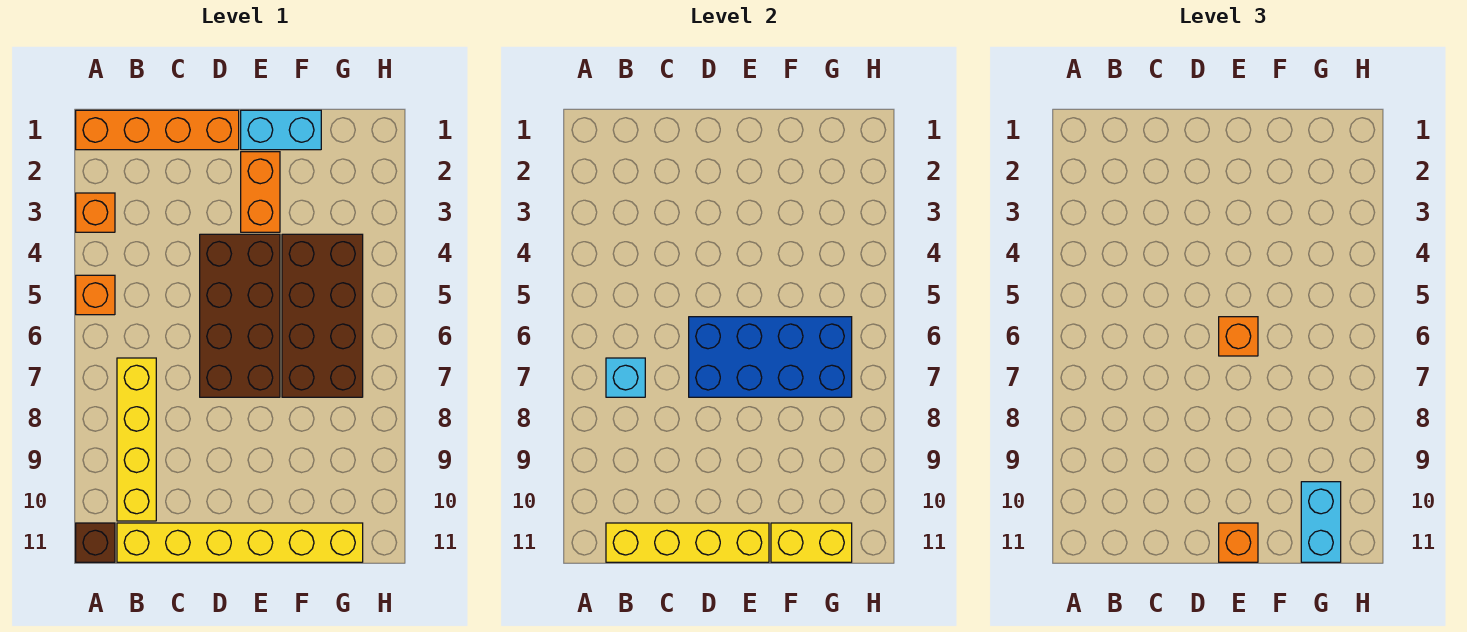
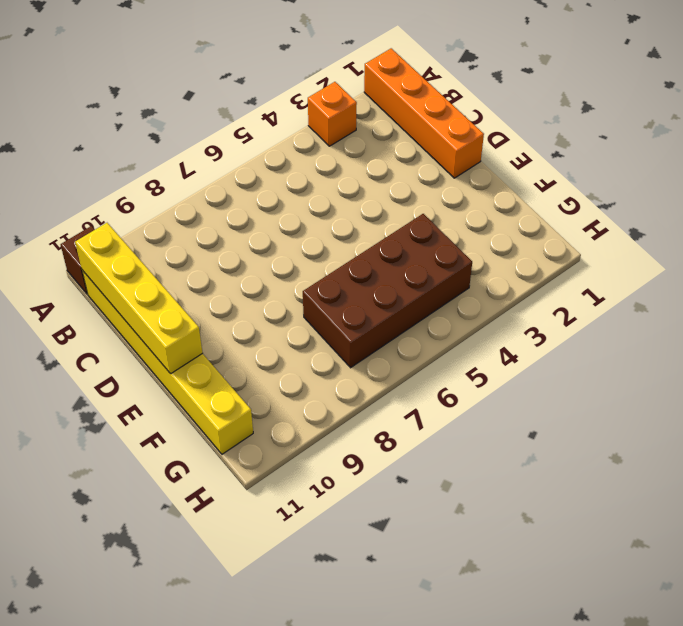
none -> orange 1x1 brick [76,275,115,315]
none -> yellow 1x4 brick [117,358,156,521]
none -> brown 2x4 brick [200,234,280,397]

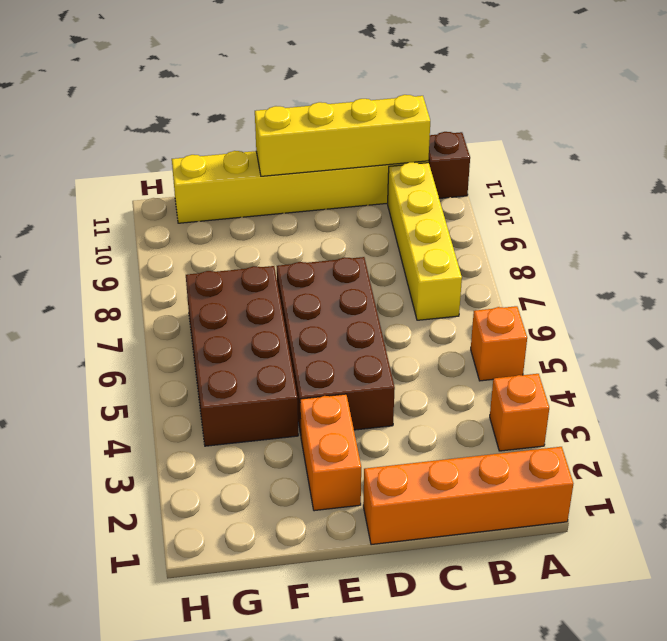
none -> cyan 1x2 brick [241,110,321,150]
none -> cyan 1x1 brick [606,358,645,397]
none -> blue 2x4 brick [689,317,852,397]

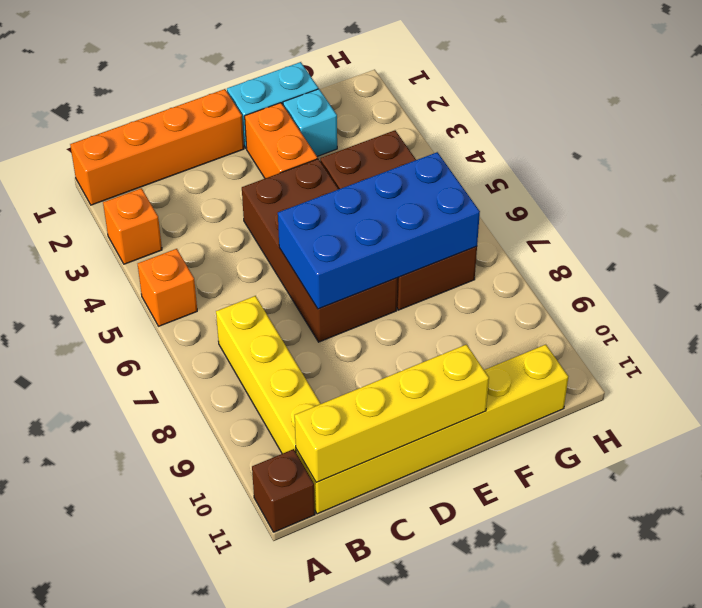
cyan 1x1 brick [283,89,337,156] -> cyan 1x1 brick moved to [606,358,645,397]
none -> yellow 1x2 brick [771,523,852,562]
none -> orange 1x1 brick [1219,317,1258,356]
none -> orange 1x1 brick [1219,523,1258,562]

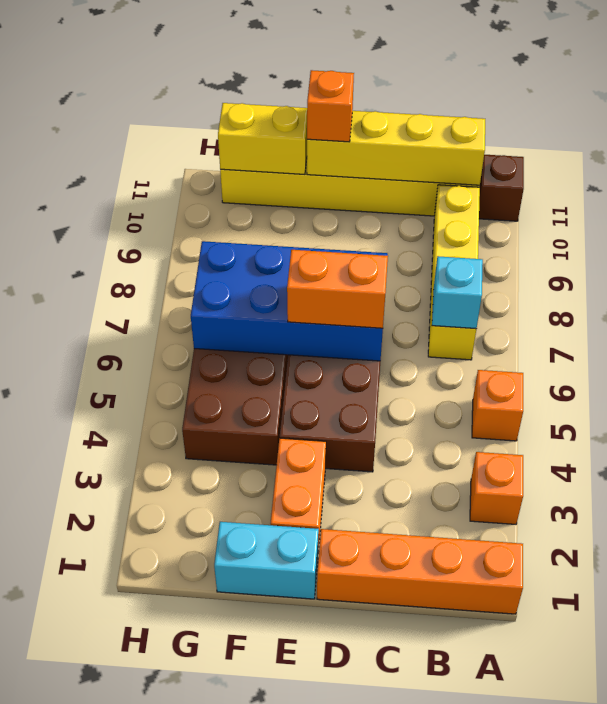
orange 1x2 brick [287,250,388,328] -> orange 1x1 brick [1219,317,1258,356]
none -> cyan 1x2 brick [1301,482,1341,562]

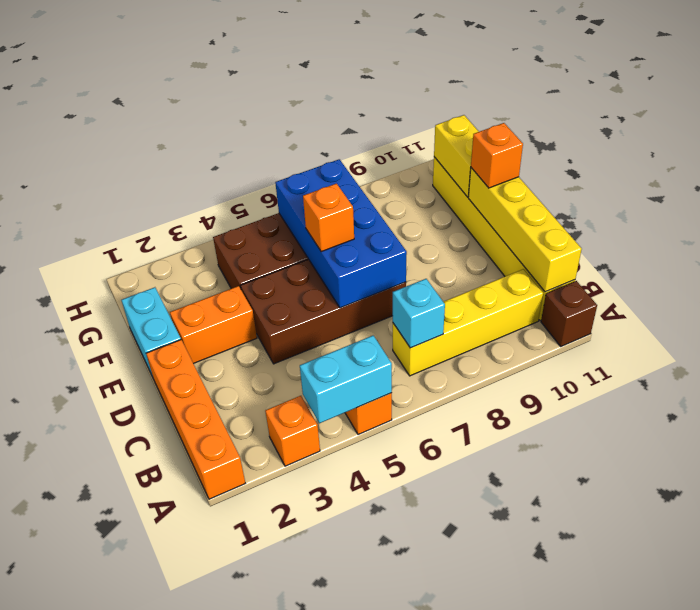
cyan 1x2 brick [300,336,392,423] -> cyan 1x2 brick moved to [1301,482,1341,562]

